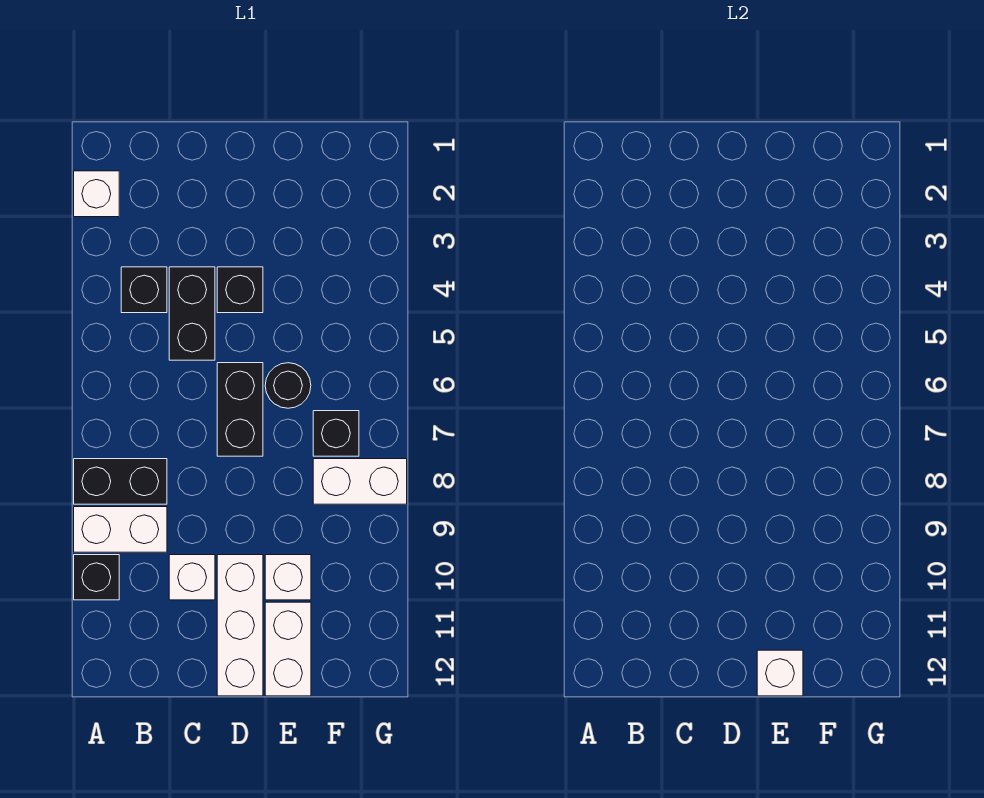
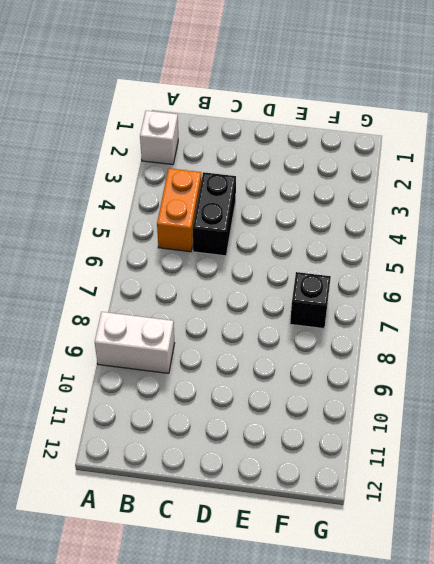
orange 1x2 brick [157,168,201,252] -> black 1x1 brick [121,267,167,313]
none -> black 1x2 brick [74,459,167,504]
none -> black 1x1 brick [74,555,119,600]
none -> white 1x1 brick [169,555,215,600]

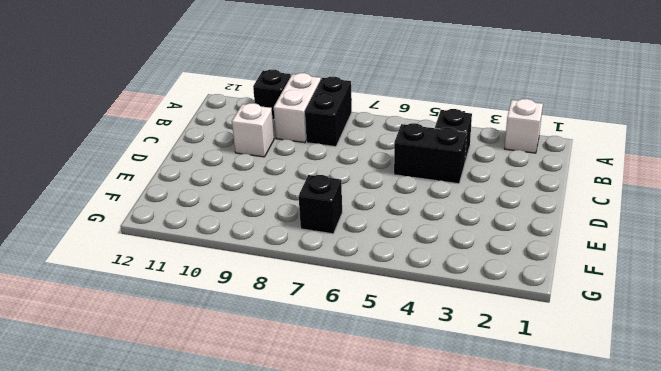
none -> black 1x1 brick [217,267,263,313]
none -> black 1x2 brick [217,363,263,456]
none -> white 1x3 brick [217,555,263,696]

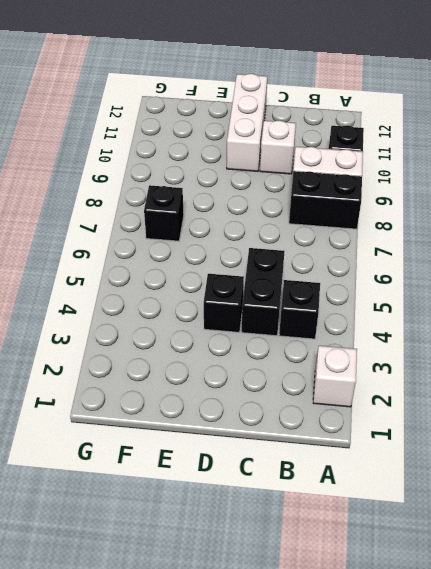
none -> black 1x2 brick [217,363,263,456]
none -> black 1x1 round brick [265,363,311,408]
none -> white 1x1 brick [265,555,311,600]

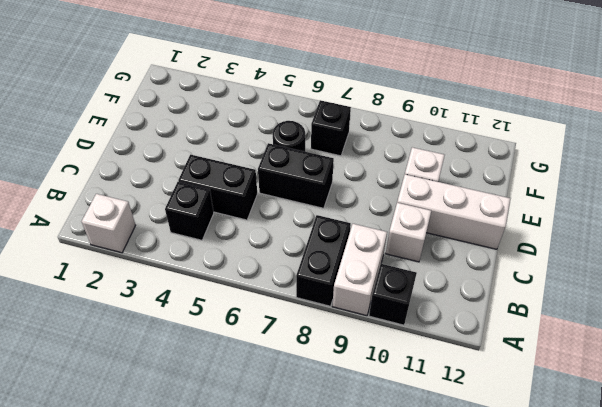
none -> black 1x1 brick [217,267,263,313]
none -> white 1x2 brick [265,602,311,696]
none -> white 1x2 brick [313,459,407,504]

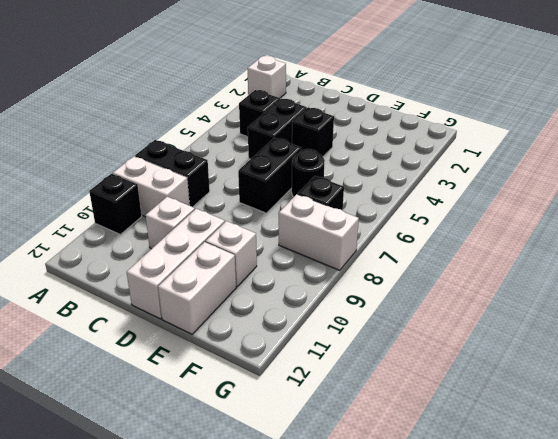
none -> white 1x1 brick [757,650,803,696]

